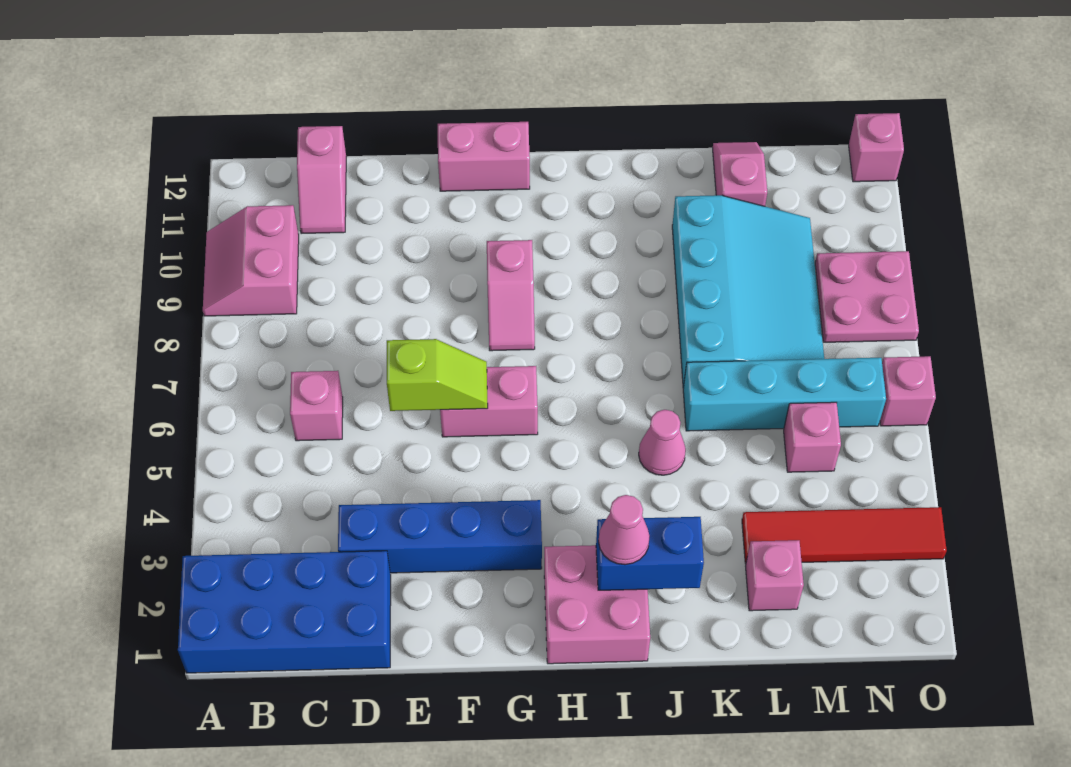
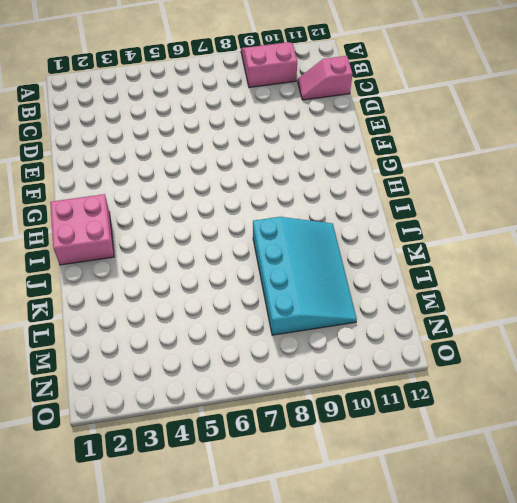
cyan 3x4 slope [253,217,357,335] -> cyan 3x4 slope turned to [672,195,824,388]
none -> blue 2x4 brick [178,551,391,673]
none -> pink 1x1 brick [290,371,343,441]
none -> blue 1x4 brick [338,500,542,573]

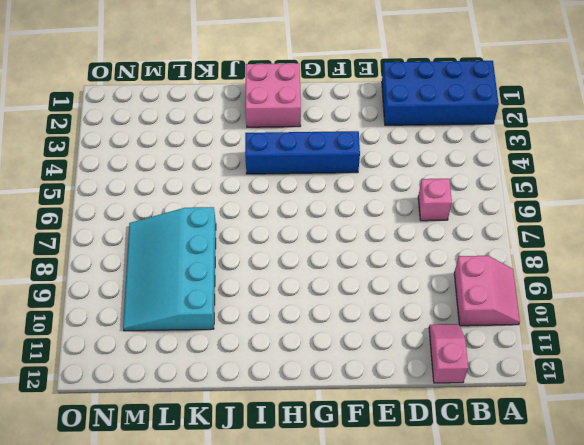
blue 1x4 brick [245,131,360,174] -> blue 1x4 brick moved to [338,500,542,573]
none -> pink 1x2 brick [440,366,538,437]
none -> pink 1x2 brick [438,122,530,191]
none -> pink 1x2 slope [487,240,535,351]

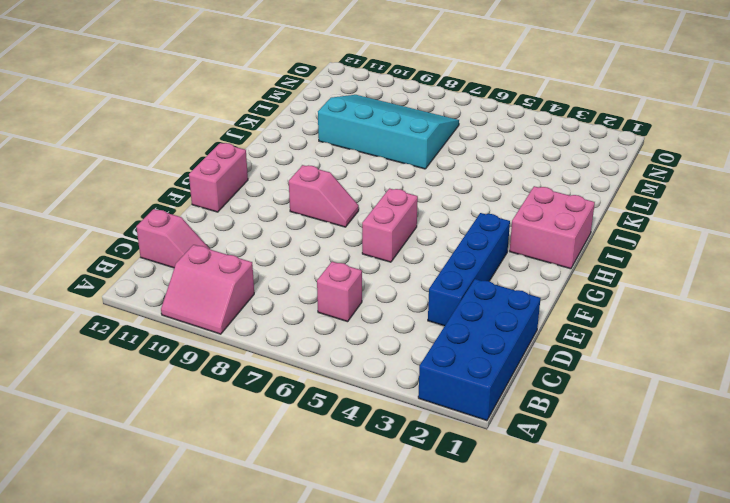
none -> pink 1x1 cone [639,410,686,475]
none -> cyan 1x4 brick [683,358,886,431]
none -> pink 1x1 brick [746,540,804,611]

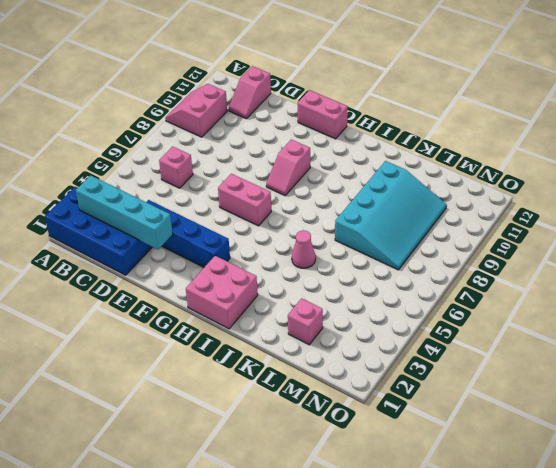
cyan 1x4 brick [76,176,173,249] -> cyan 1x4 brick moved to [683,358,886,431]
none -> red 1x4 tile [742,507,947,564]
none -> pink 1x2 slope [713,142,767,206]
none -> pink 1x1 brick [784,402,841,472]

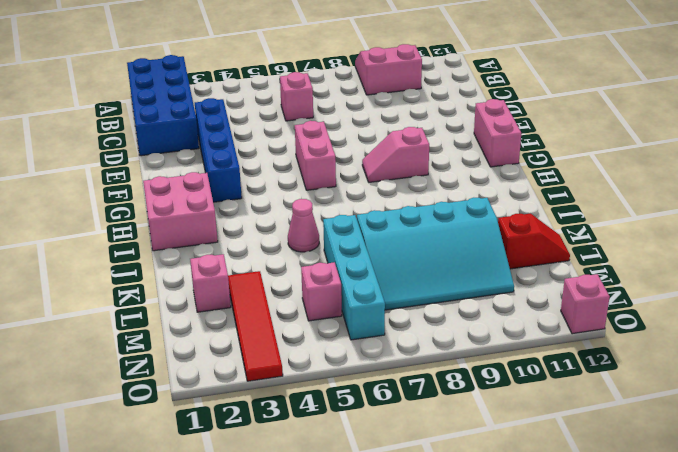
red 1x2 slope [498,214,570,269] -> pink 1x2 slope [713,142,767,206]
none -> pink 1x2 slope [297,126,346,234]
none -> pink 2x2 plate [815,251,919,342]
none -> pink 1x1 brick [880,356,936,426]

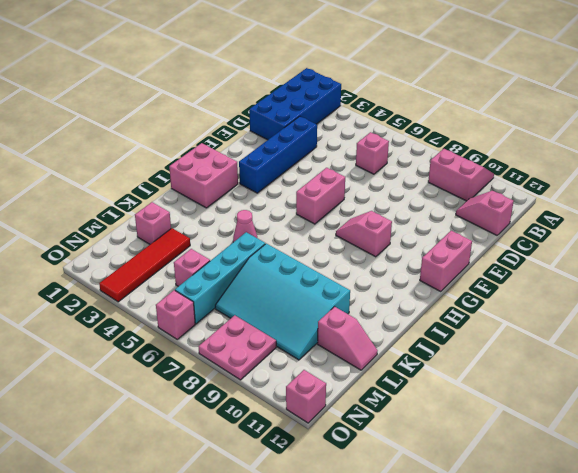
none -> lime 1x2 slope [387,339,488,411]
none -> blue 1x2 brick [596,517,704,590]
none -> pink 1x1 cone [599,495,650,565]

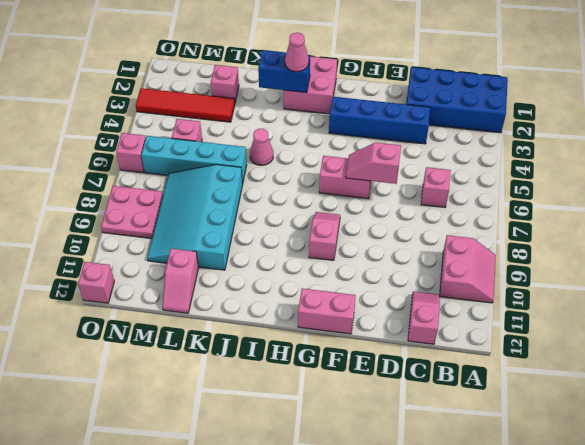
pink 1x2 slope [346,142,401,184] -> lime 1x2 slope [387,339,488,411]

